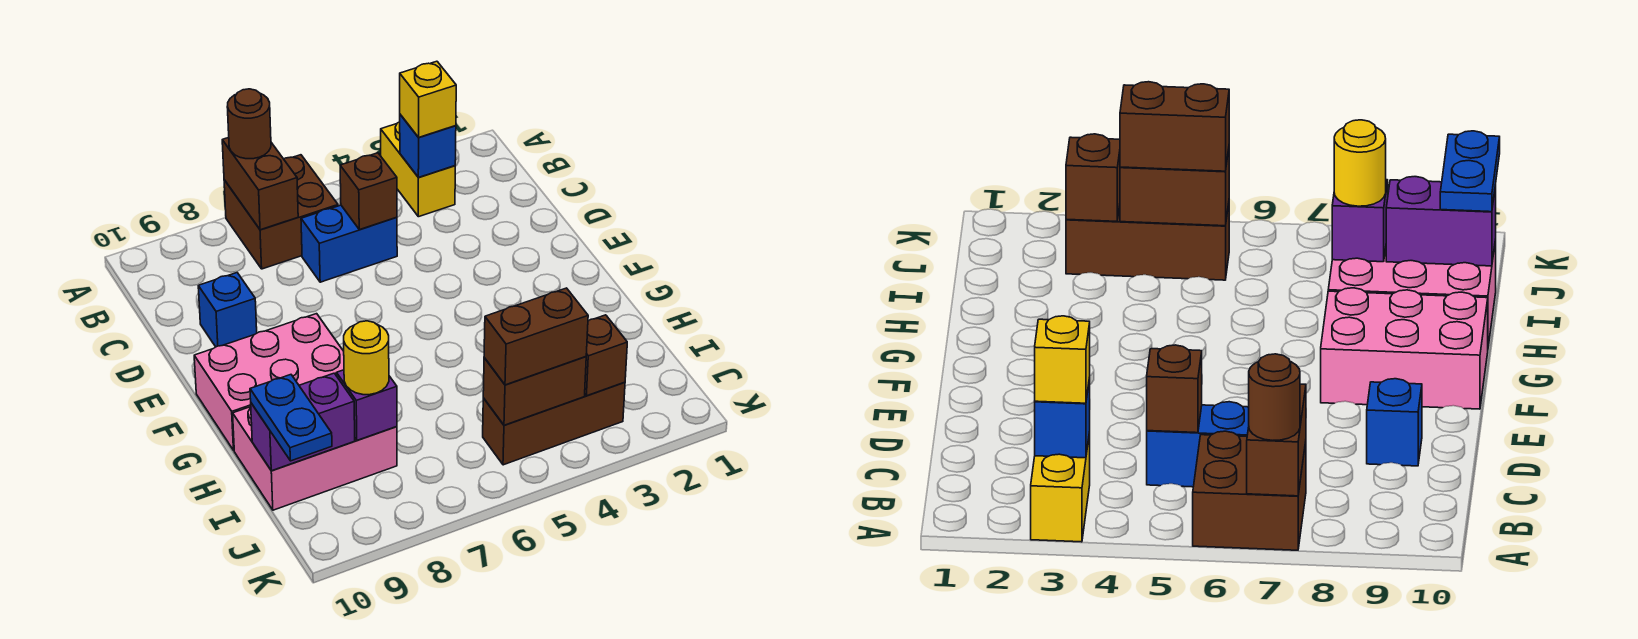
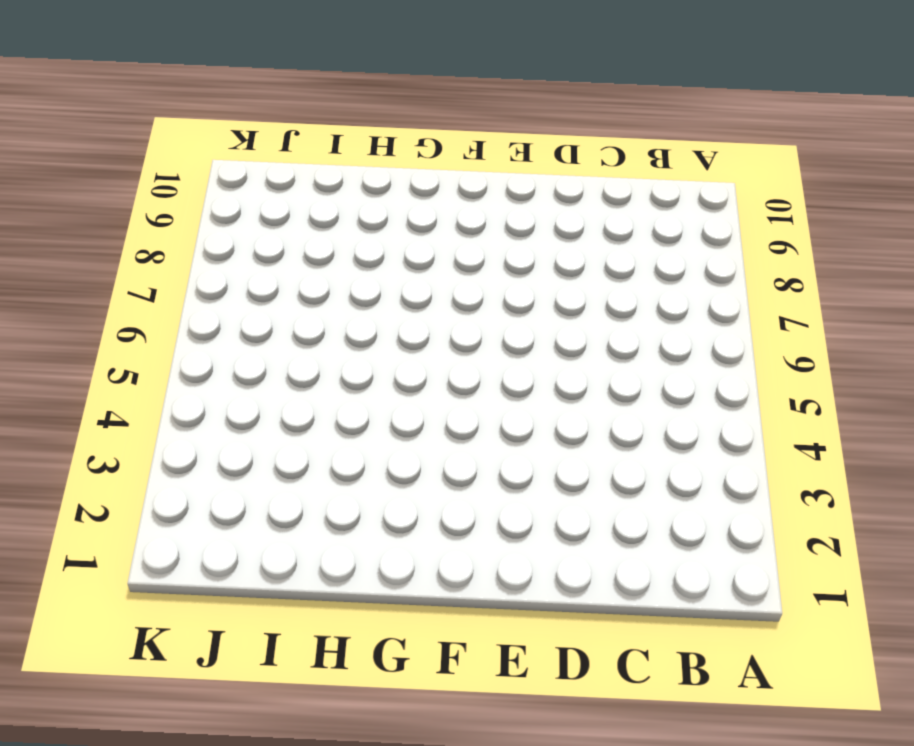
none -> yellow 1x2 brick [381,122,455,217]
none -> brown 2x2 brick [224,155,338,269]
none -> blue 1x2 brick [301,205,397,282]

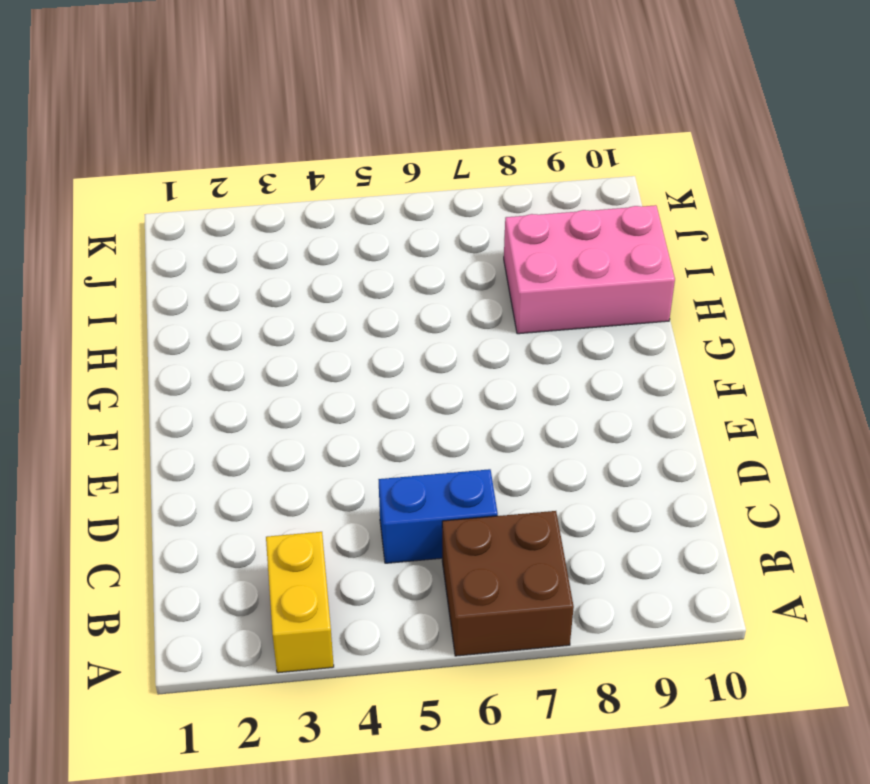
none -> blue 1x1 brick [198,273,257,347]
none -> pink 2x3 brick [194,314,344,450]
none -> brown 1x3 brick [483,382,625,465]

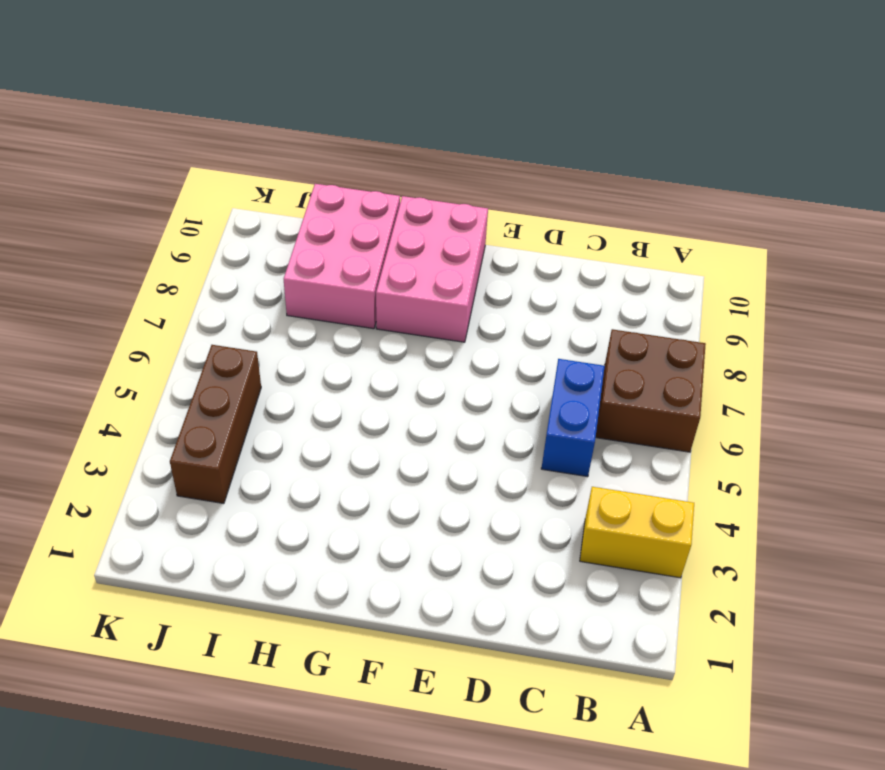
none -> blue 1x1 brick [198,273,257,347]
none -> brown 1x2 brick [222,138,298,230]
none -> blue 1x1 brick [400,115,456,177]

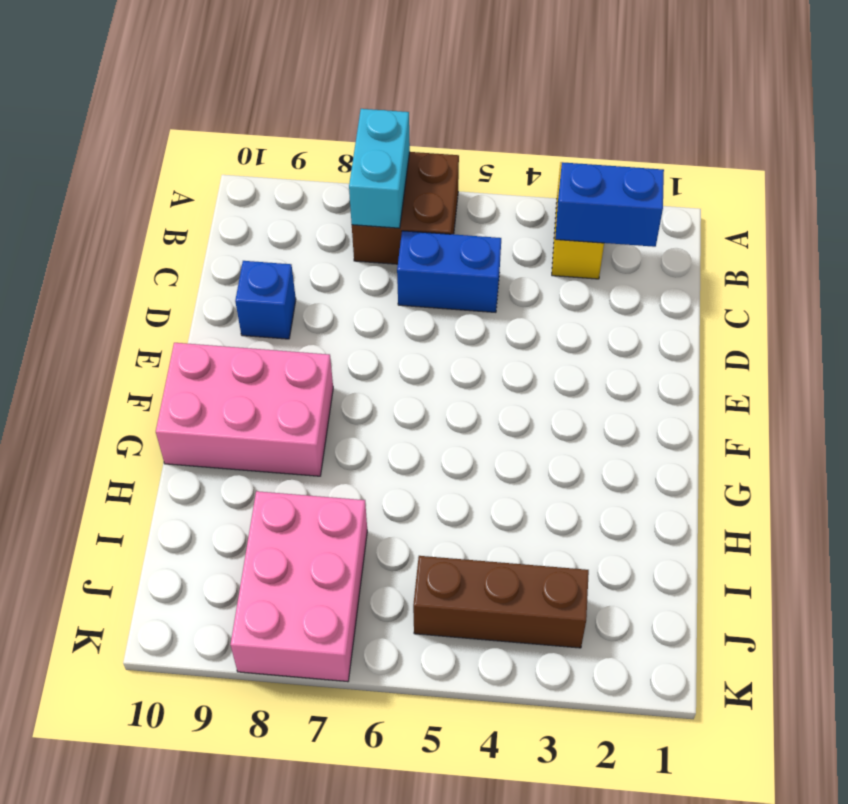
cyan 1x2 brick [349,109,410,228] -> brown 1x2 brick [222,138,298,230]
blue 1x2 brick [555,162,664,247] -> blue 1x1 brick [400,115,456,177]
pink 2x3 brick [230,491,367,682] -> pink 2x3 brick turned to [233,407,397,510]
none -> brown 1x1 brick [340,153,397,230]
none -> purple 1x1 brick [337,370,397,440]
none -> purple 1x2 brick [251,373,355,471]

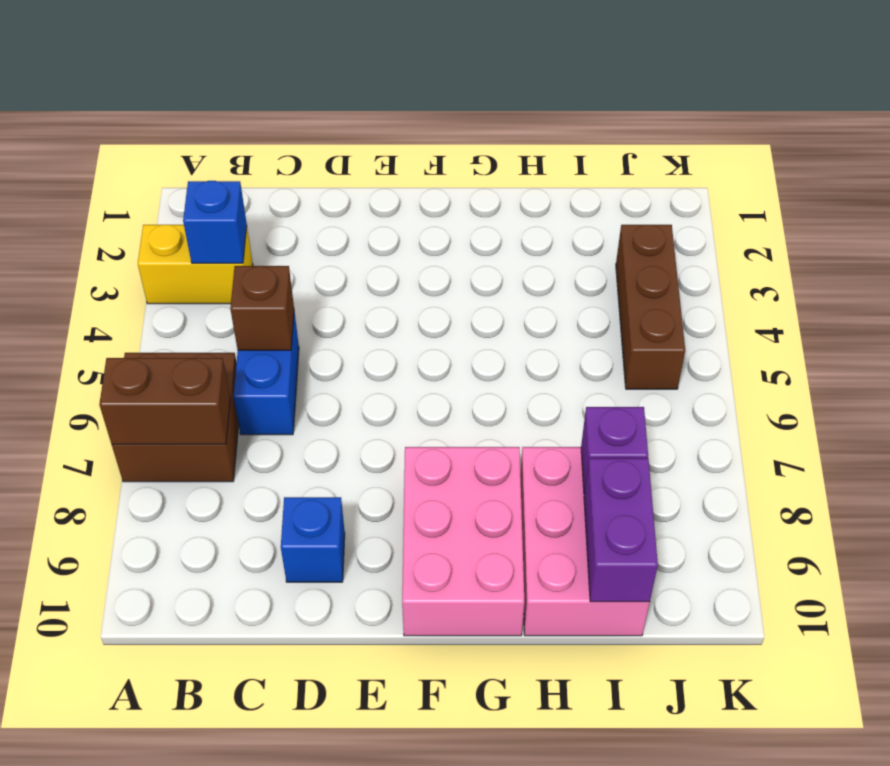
none -> brown 1x1 brick [585,315,627,396]
none -> brown 1x2 brick [483,357,586,425]
none -> brown 1x1 round brick [227,89,271,159]

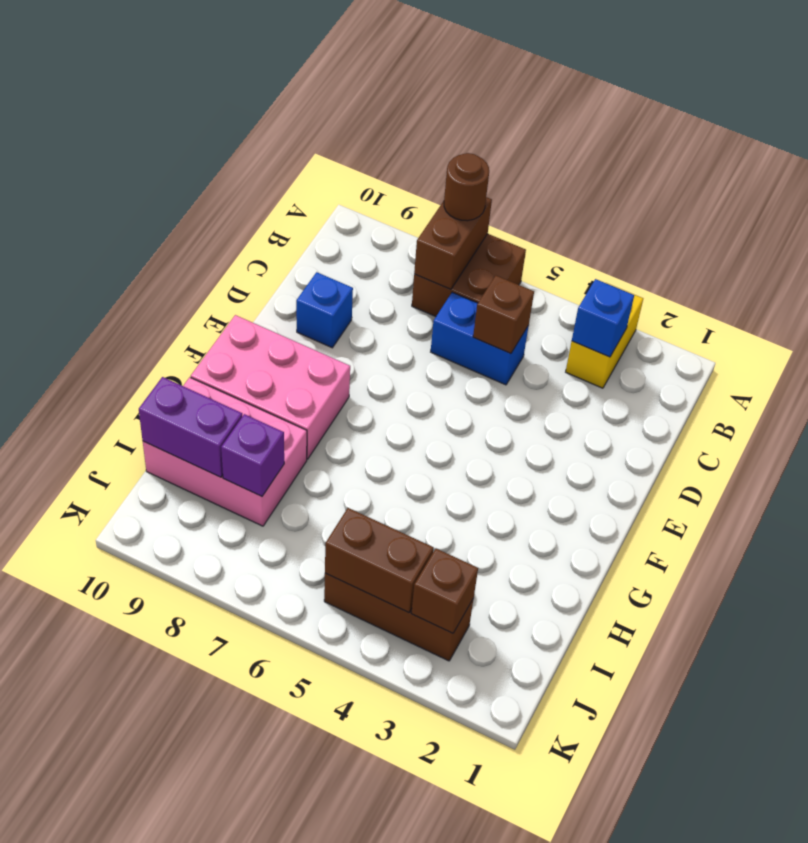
none -> yellow 1x1 brick [400,61,456,137]
none -> yellow 1x1 round brick [344,321,389,395]
none -> blue 1x2 plate [250,375,332,461]

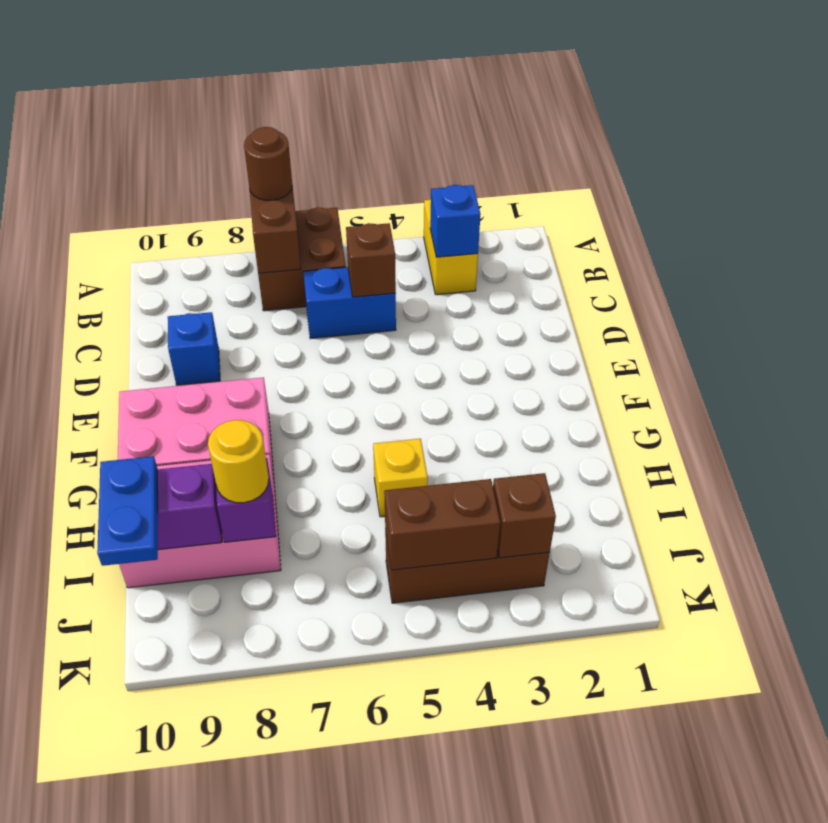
yellow 1x1 brick [373,439,428,517] -> yellow 1x1 brick moved to [400,61,456,137]
none -> brown 1x2 brick [484,288,588,385]

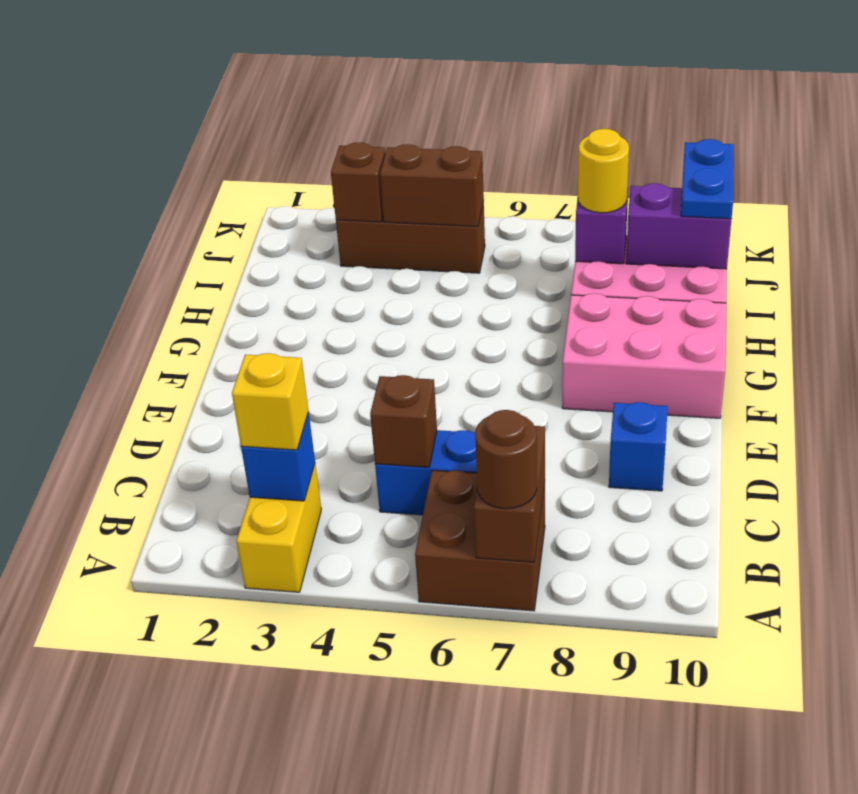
none -> brown 1x2 brick [484,288,588,385]

